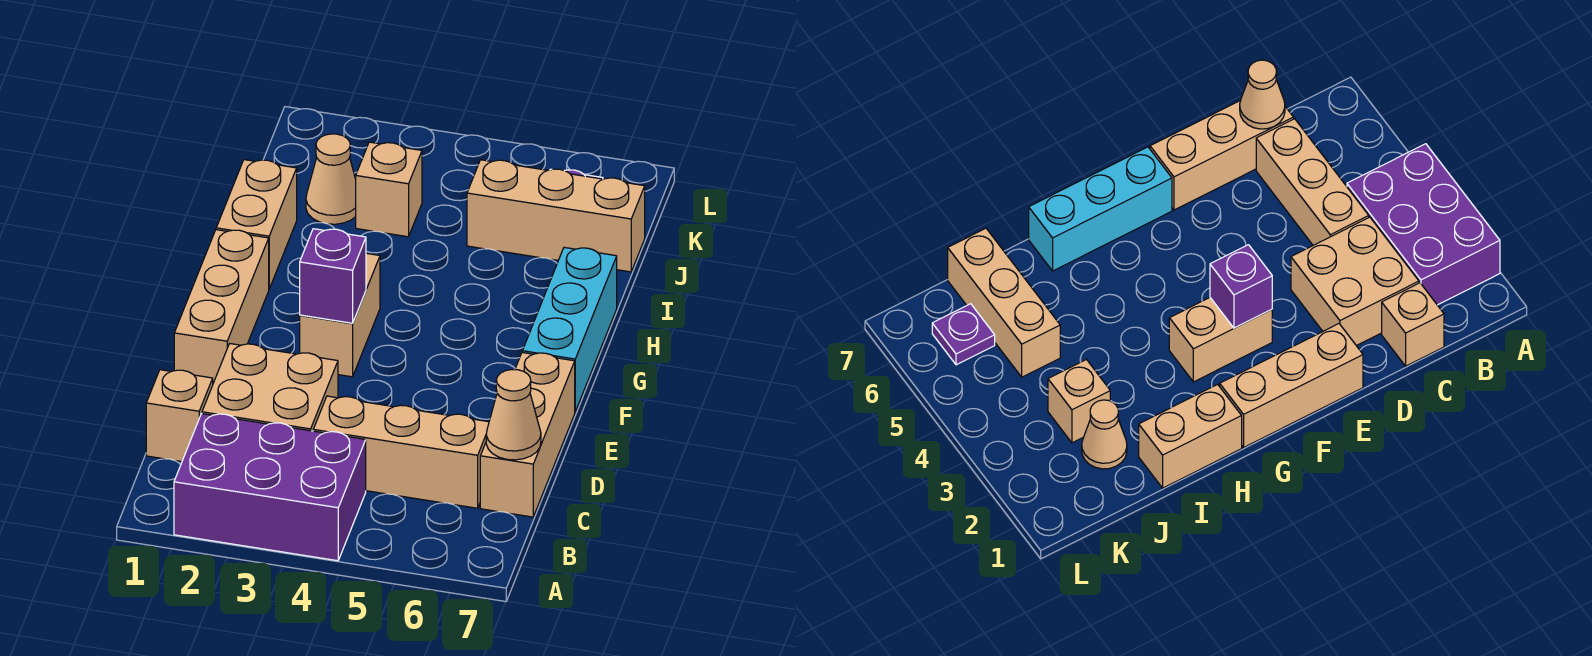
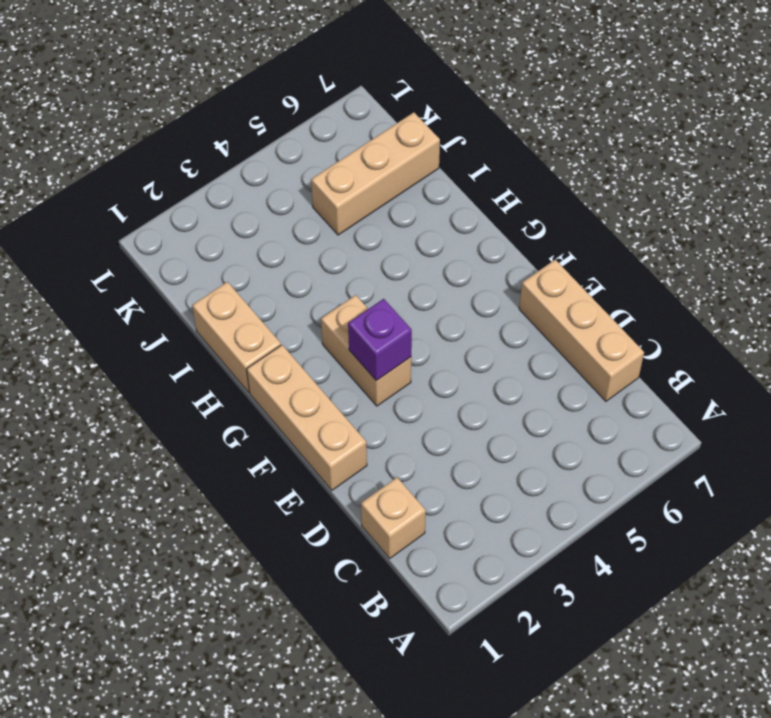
none -> purple 2x3 brick [174,414,366,561]
none -> tan 2x2 brick [202,344,338,431]
none -> tan 1x3 brick [313,396,489,508]

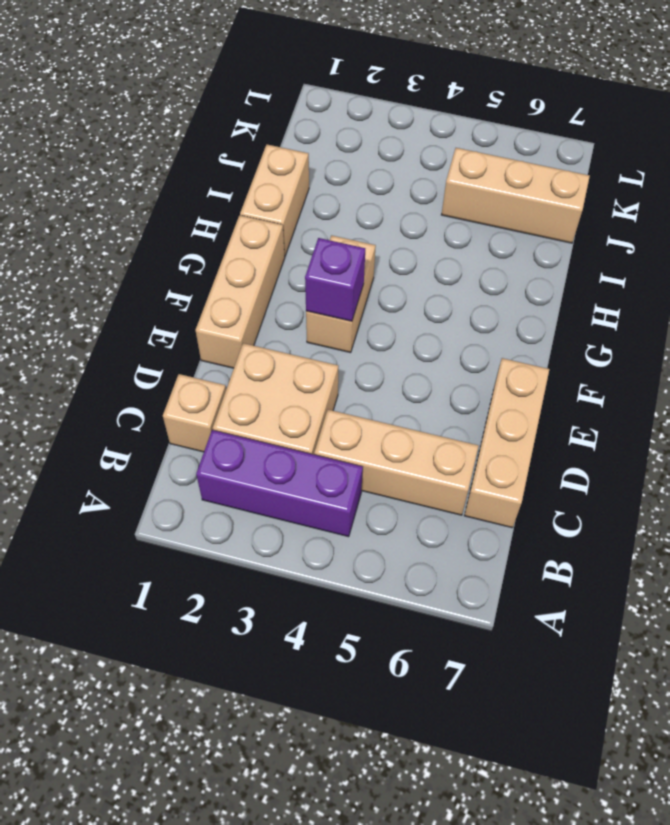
purple 1x3 brick [196,430,363,537] -> purple 2x3 brick [174,414,366,561]
none -> cyan 1x3 brick [522,247,617,412]
none -> tan 1x1 cone [306,134,356,224]
none -> tan 1x1 brick [356,142,422,237]

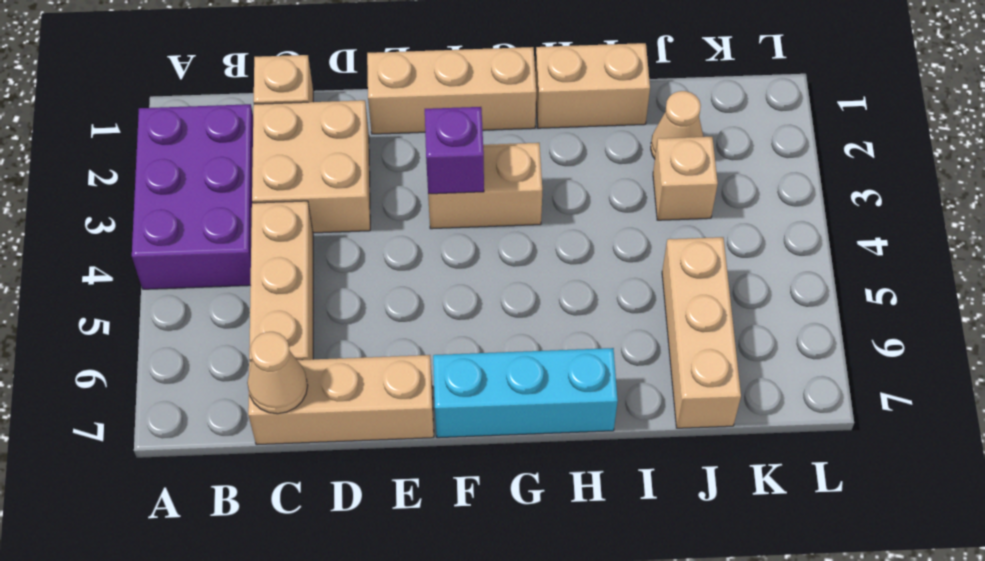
none -> purple 1x1 plate [932,304,995,365]

